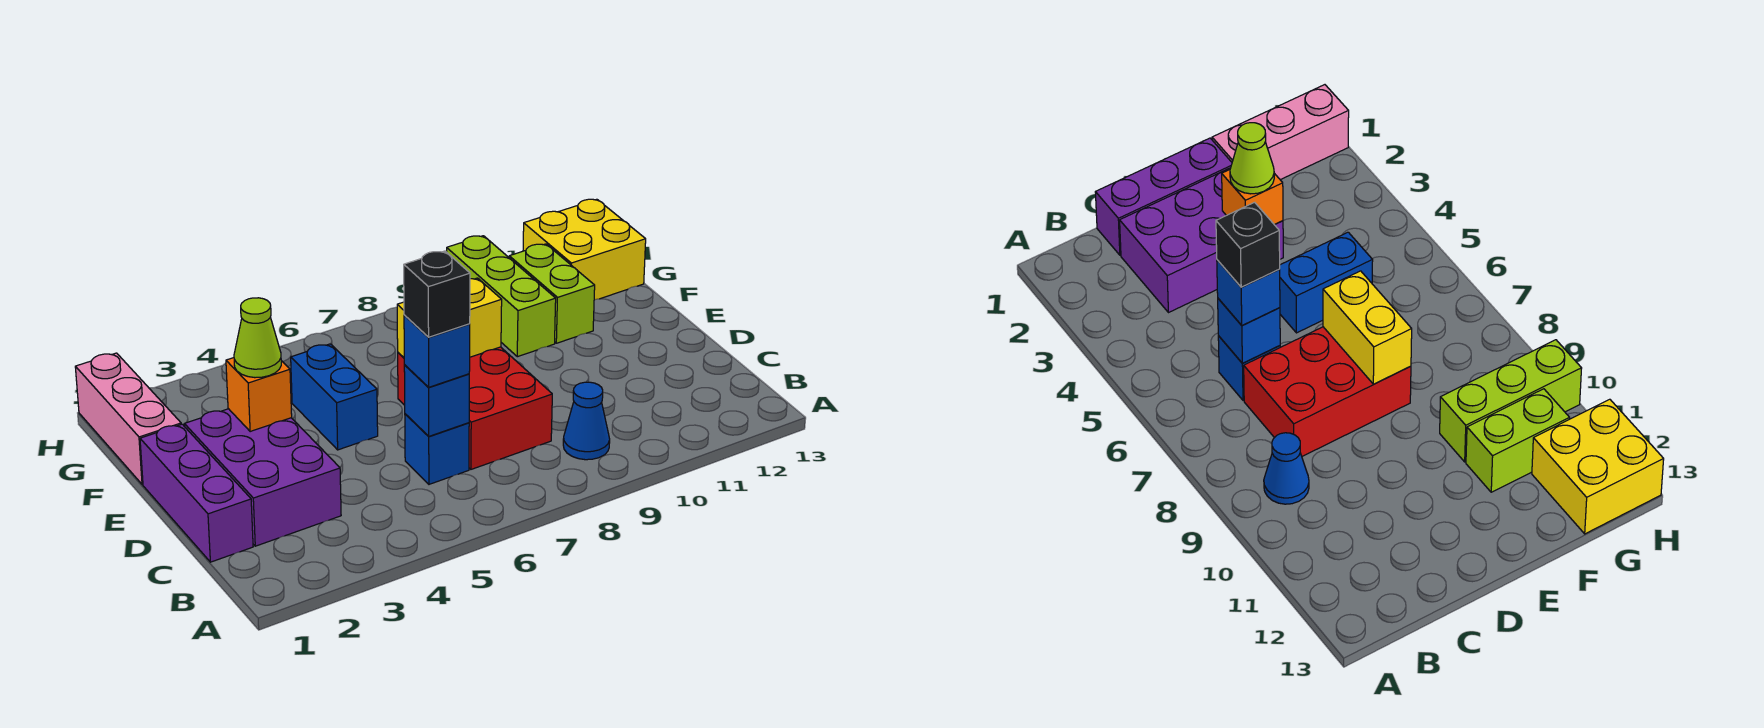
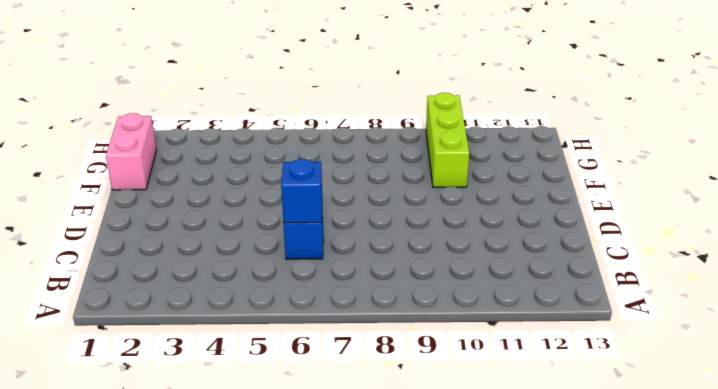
pink 1x2 brick [106,113,157,190] -> pink 1x3 brick [75,353,181,484]
none -> blue 1x1 cone [563,382,610,460]
none -> purple 1x3 brick [140,424,253,562]
none -> purple 2x3 brick [184,409,341,546]

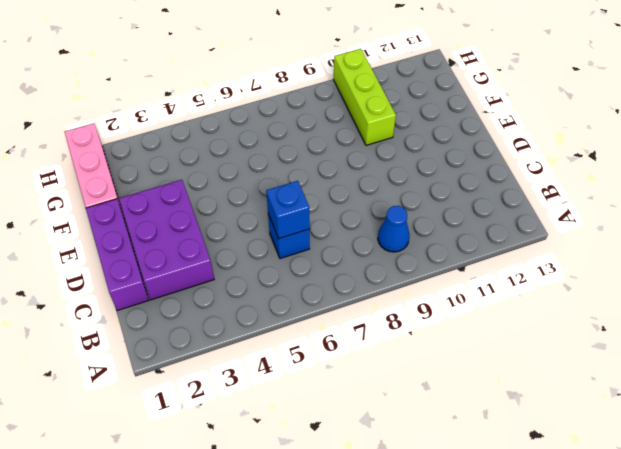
none -> red 2x3 brick [398,347,552,469]
none -> blue 1x2 brick [291,344,378,450]
none -> lime 1x2 brick [509,244,595,343]

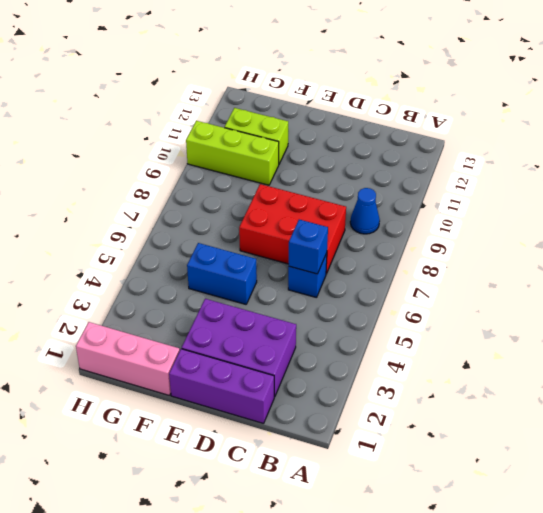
none -> yellow 2x2 brick [523,199,646,300]
none -> orange 1x1 brick [226,358,292,432]
none -> yellow 1x2 brick [397,278,502,357]

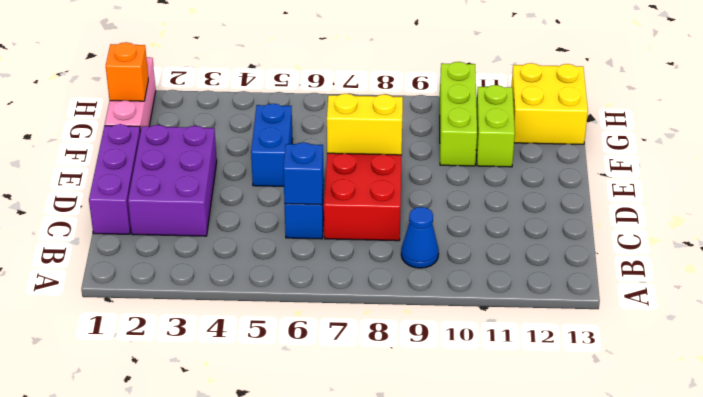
orange 1x1 brick [106,42,148,101] -> orange 1x1 brick moved to [226,358,292,432]
none -> blue 1x1 brick [404,315,470,387]
none -> lime 1x1 cone [234,298,281,378]
none -> black 1x1 brick [404,251,470,337]

